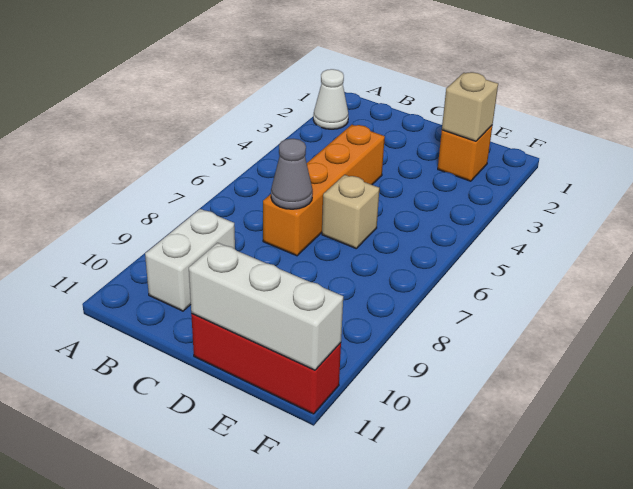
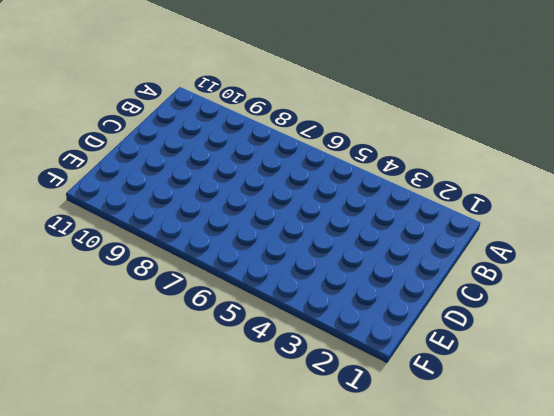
none -> white 1x1 cone [313,69,348,129]
none -> white 1x2 brick [145,209,235,311]

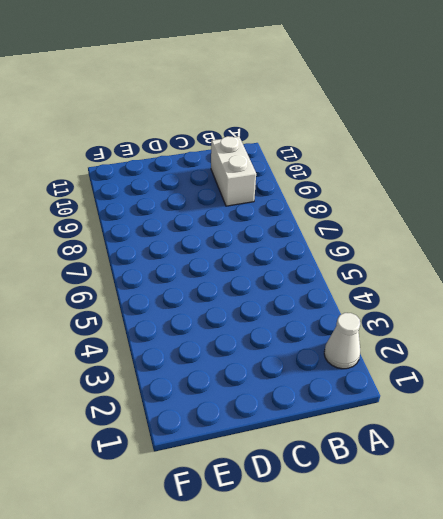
none -> orange 1x4 brick [263,125,385,256]
none -> tan 1x1 brick [322,175,379,248]

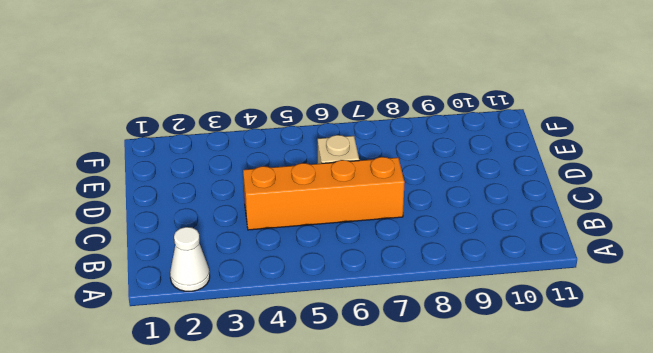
none -> white 1x2 brick [145,209,235,311]
none -> red 1x3 brick [191,313,341,414]

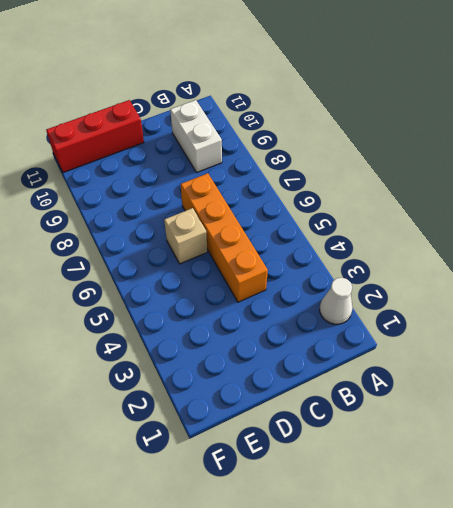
none -> orange 1x1 brick [438,126,492,181]
none -> grey 1x1 cone [271,139,313,209]

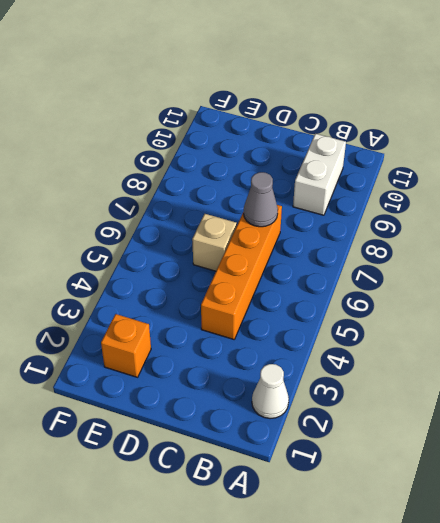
none -> red 1x3 brick [191,313,341,414]
none -> white 1x3 brick [189,243,343,370]

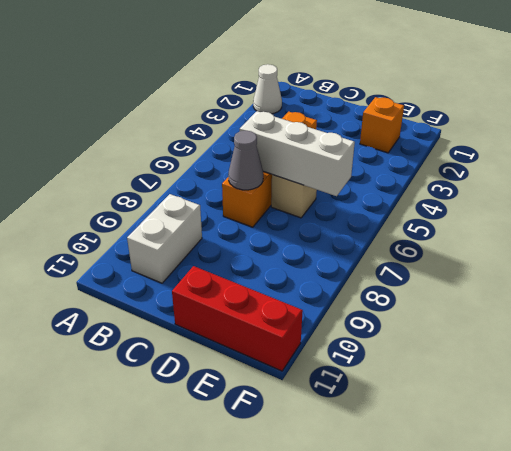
white 1x3 brick [240,111,355,196] -> white 1x3 brick moved to [189,243,343,370]
none -> tan 1x1 brick [442,72,498,141]

